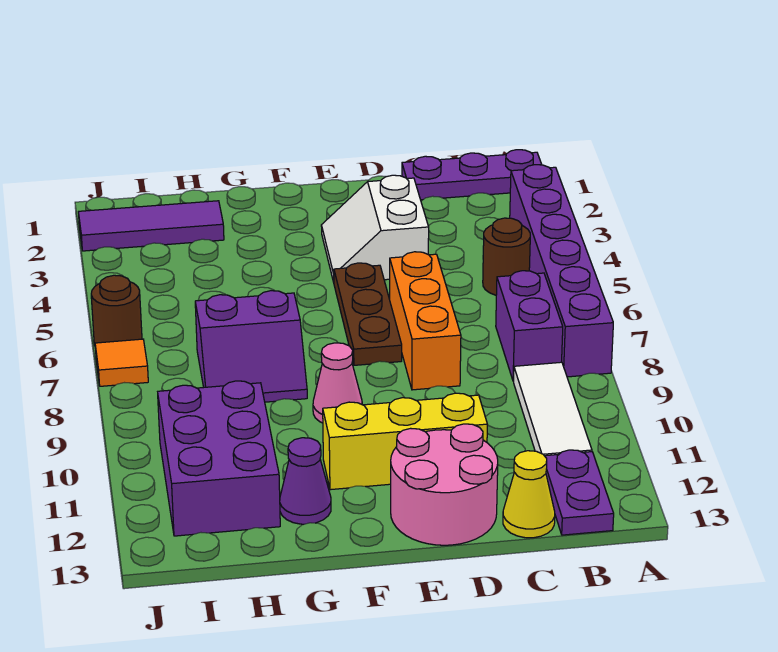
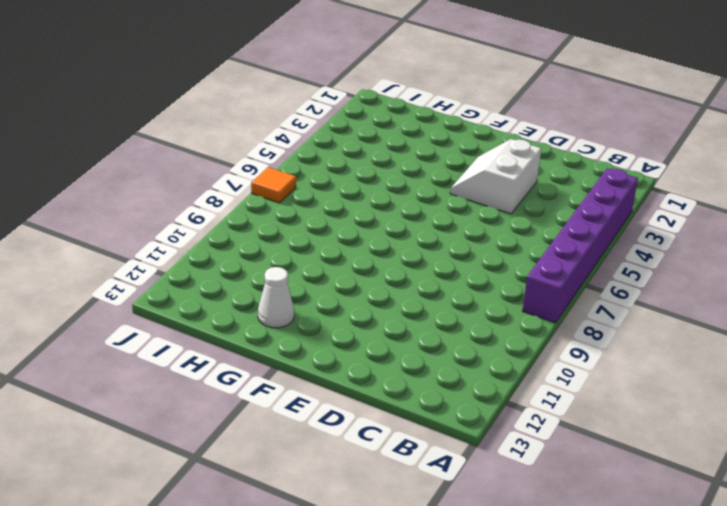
white 1x1 cone [258,267,294,328] -> purple 1x1 cone [280,438,331,524]
none -> purple 1x3 plate [402,150,542,200]
none -> brown 1x1 round brick [483,218,530,295]
none -> purple 1x2 brick [496,271,563,381]

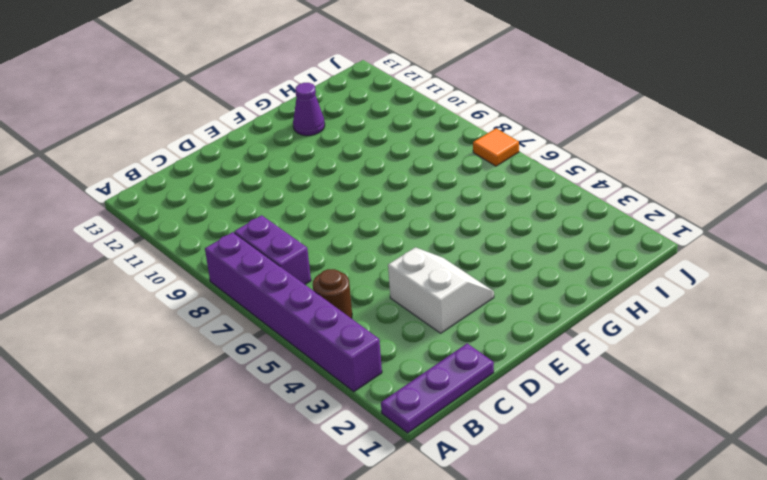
none -> white 1x3 tile [514,362,592,456]
none -> purple 1x2 plate [545,450,614,535]
none -> yellow 1x1 cone [503,451,555,538]

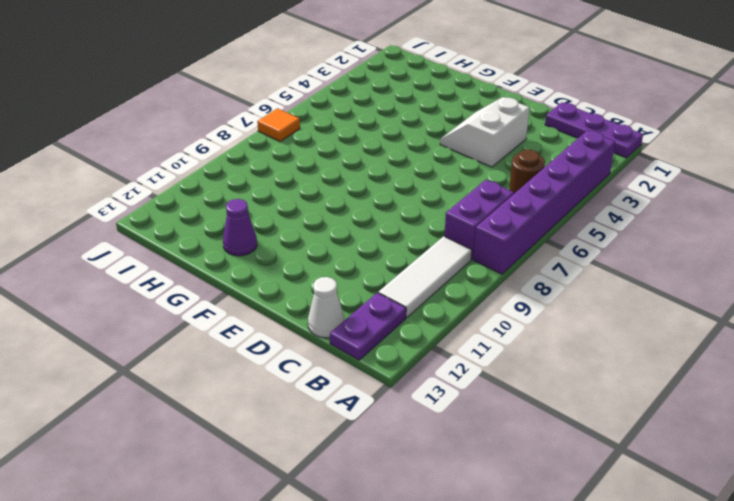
white 1x1 cone [308,277,345,338] -> yellow 1x1 cone [503,451,555,538]
none -> orange 1x3 brick [390,252,461,390]
none -> yellow 1x3 brick [323,393,487,490]
none -> pink 2x2 round brick [391,424,498,545]

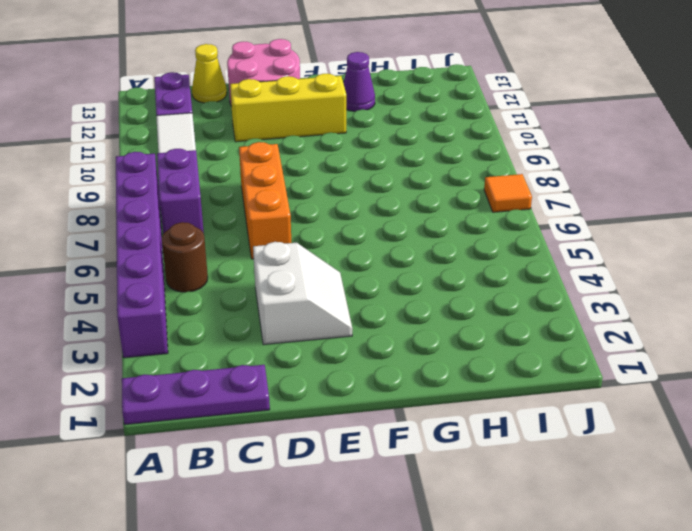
none -> brown 1x3 plate [334,263,402,365]
none -> pink 1x1 cone [313,343,362,423]
none -> purple 2x2 slope [195,291,307,402]

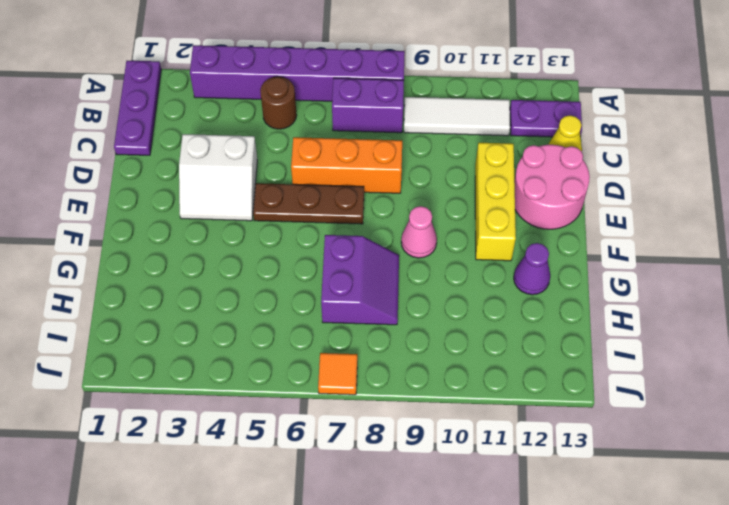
none -> purple 1x3 tile [78,201,224,251]
none -> purple 2x3 brick [158,381,280,536]
none -> brown 1x1 round brick [91,275,142,345]

